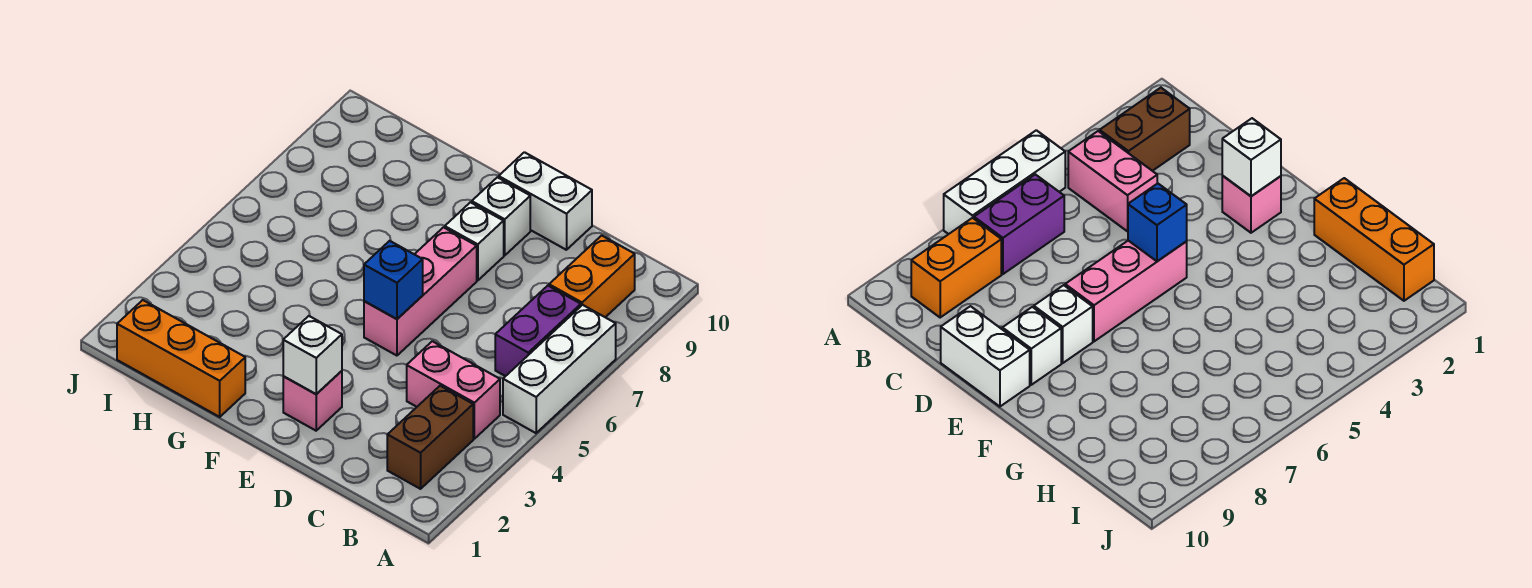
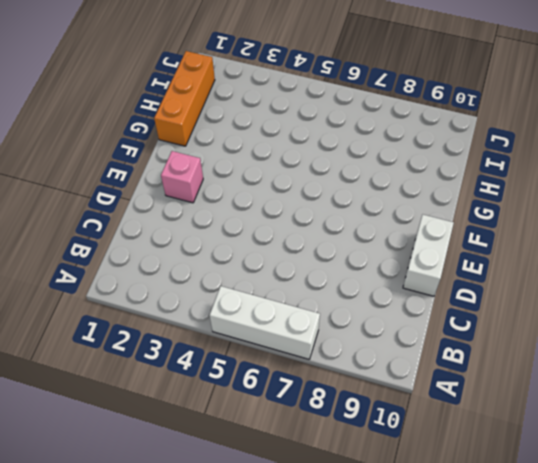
none -> brown 1x2 brick [387,386,473,489]
none -> pink 1x2 brick [407,341,500,439]
none -> purple 1x2 brick [495,286,581,376]

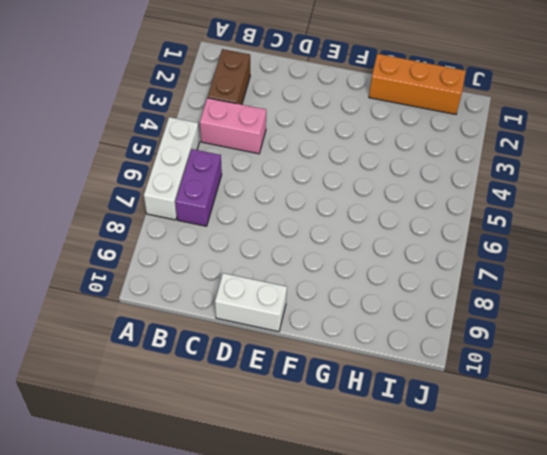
none -> orange 1x2 brick [549,235,635,317]
none -> pink 1x1 brick [283,371,342,431]
none -> pink 1x3 brick [364,227,477,356]

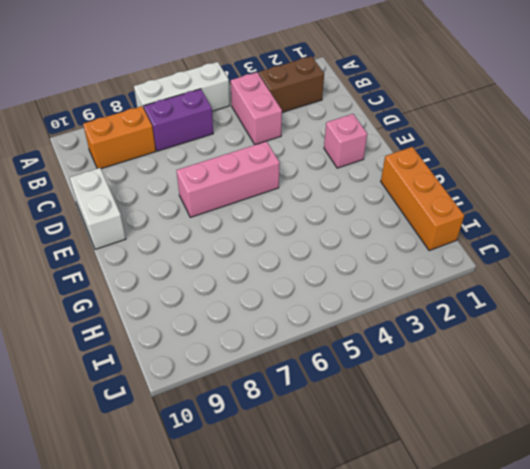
none -> white 1x1 brick [445,202,504,281]
none -> white 1x1 brick [472,177,530,255]
none -> white 1x1 brick [283,316,342,394]

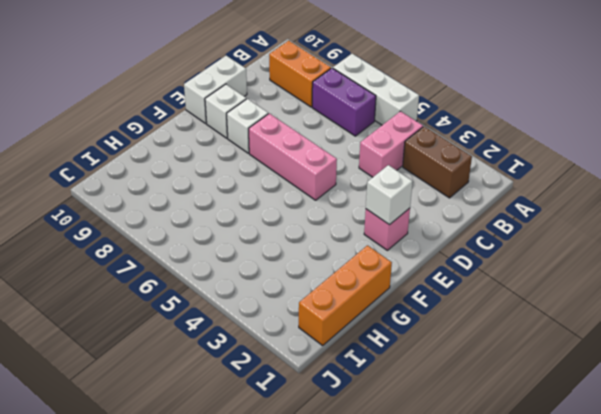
none -> blue 1x1 brick [364,241,423,319]

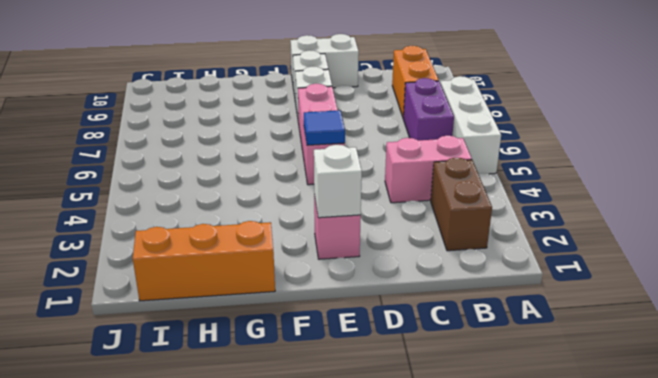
blue 1x1 tile [304,110,345,145] -> blue 1x1 brick [364,241,423,319]

